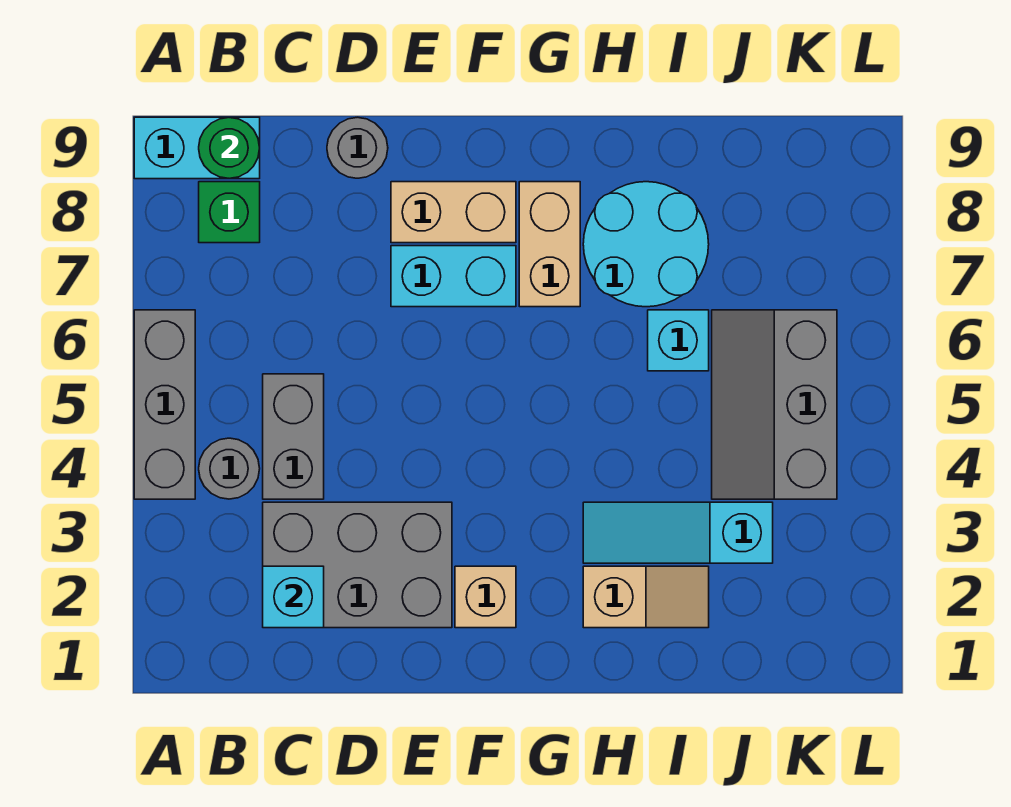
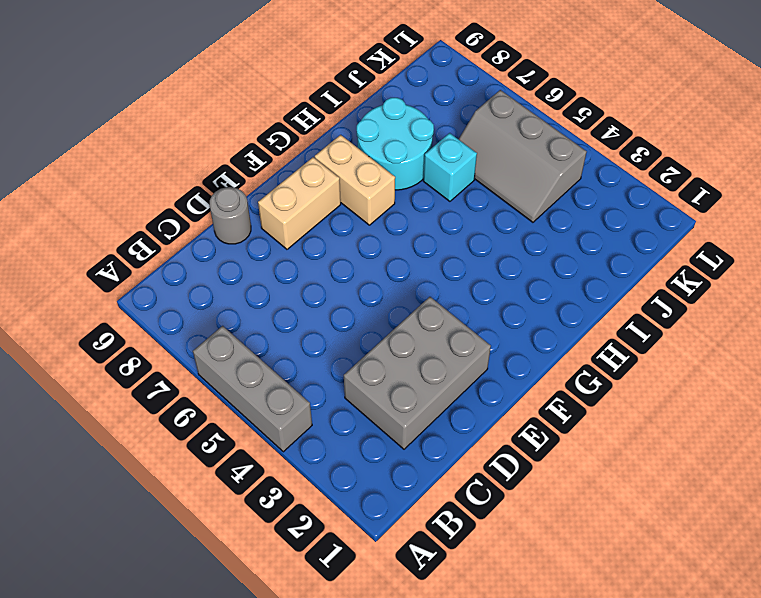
none -> cyan 1x2 brick [134,117,260,179]
none -> grey 1x1 round brick [199,438,260,499]
none -> green 1x1 brick [199,182,260,243]

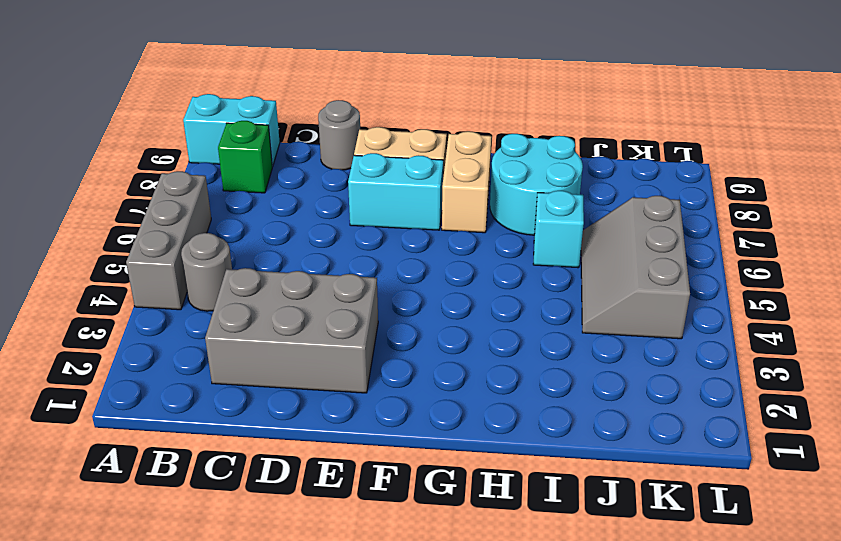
none -> grey 1x2 brick [263,374,324,499]
none -> tan 1x1 brick [455,566,516,628]
none -> tan 1x2 slope [583,566,709,628]

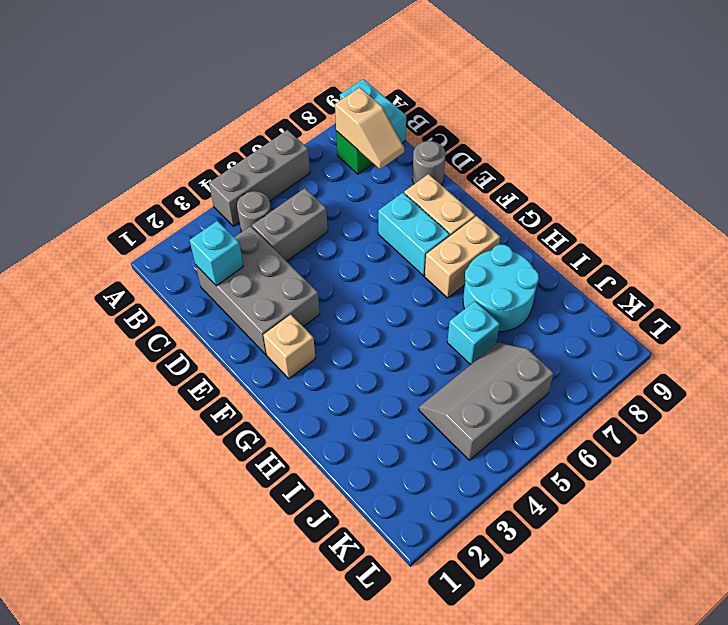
tan 1x2 slope [335,87,404,169] -> tan 1x2 slope moved to [583,566,709,628]
none -> cyan 1x3 slope [583,502,773,563]
none -> green 1x1 round brick [199,117,260,179]

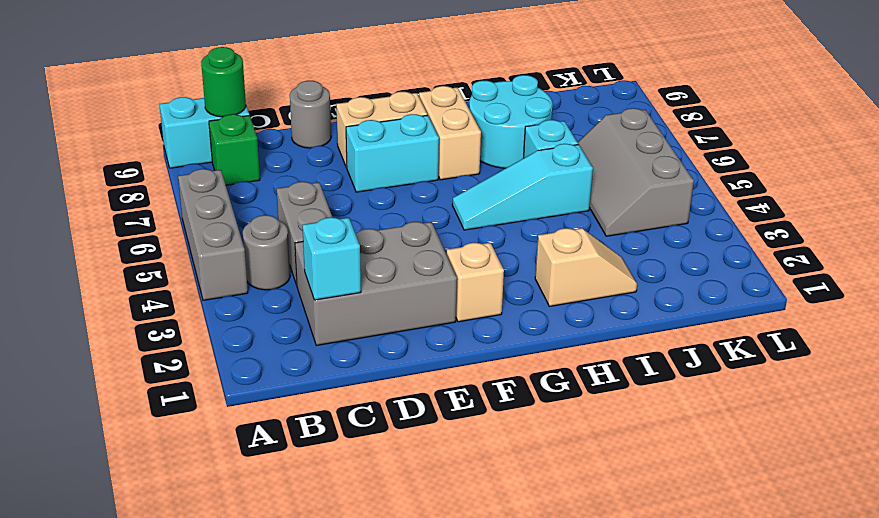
cyan 1x3 slope [452,144,593,230] -> cyan 1x3 slope moved to [583,502,773,563]

